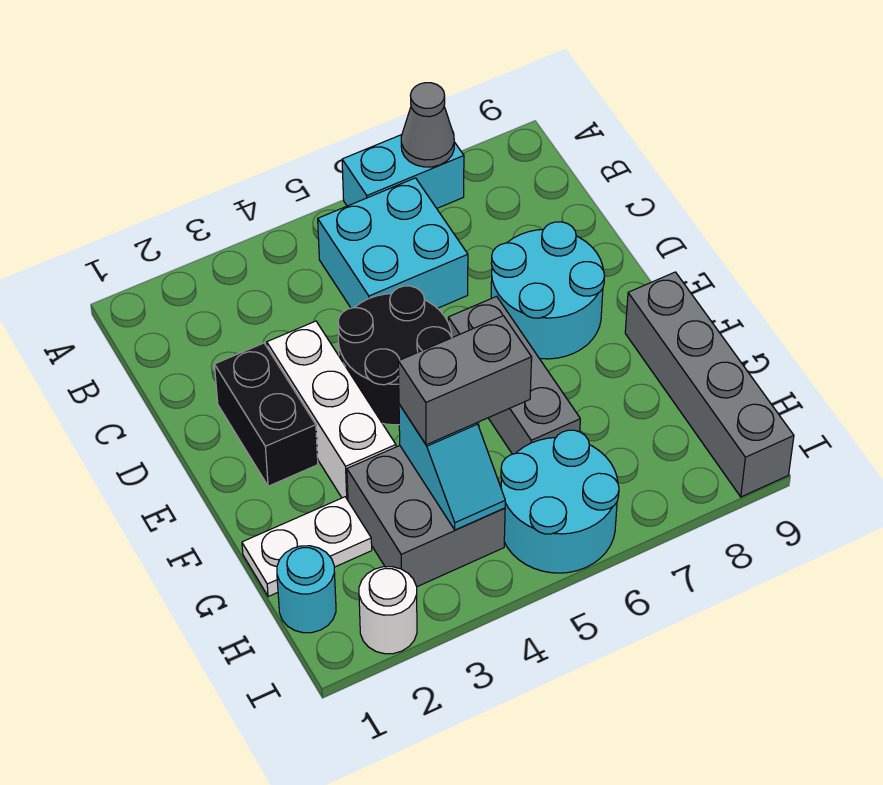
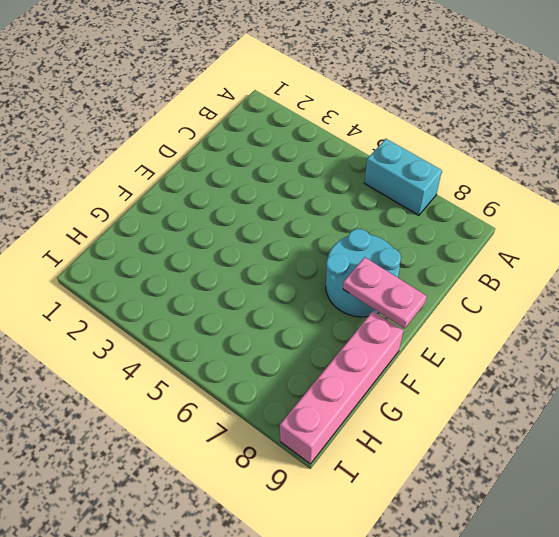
pink 1x2 plate [343,257,427,329] -> none
pink 1x4 brick [280,311,403,464] -> grey 1x4 brick [625,272,794,497]
none -> cyan 2x2 brick [318,178,468,308]
none -> black 1x2 brick [214,343,318,486]
none -> white 1x3 brick [267,321,396,500]

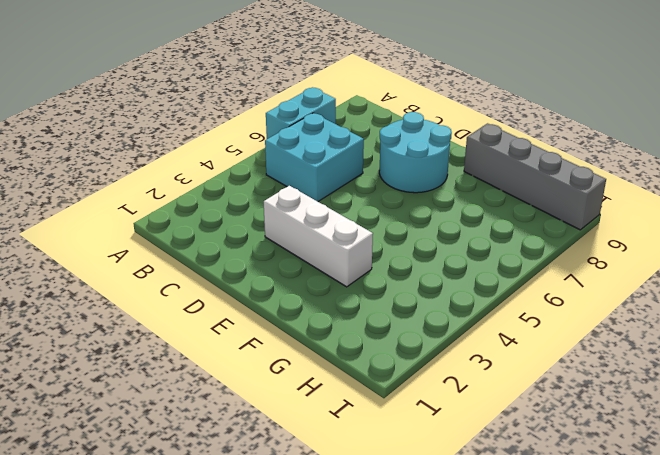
none -> black 1x2 brick [214,343,318,486]
none -> black 2x2 round brick [338,286,452,425]
none -> grey 1x3 brick [448,296,580,454]

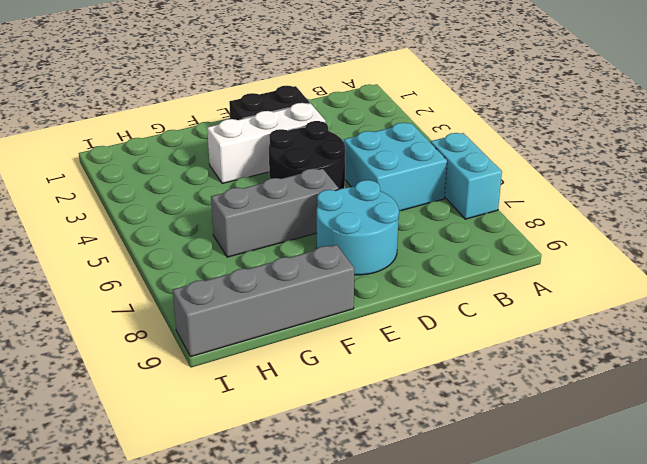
none -> white 1x2 plate [242,497,372,597]
none -> grey 2x2 brick [347,446,505,587]
none -> cyan 1x1 round brick [277,546,336,633]

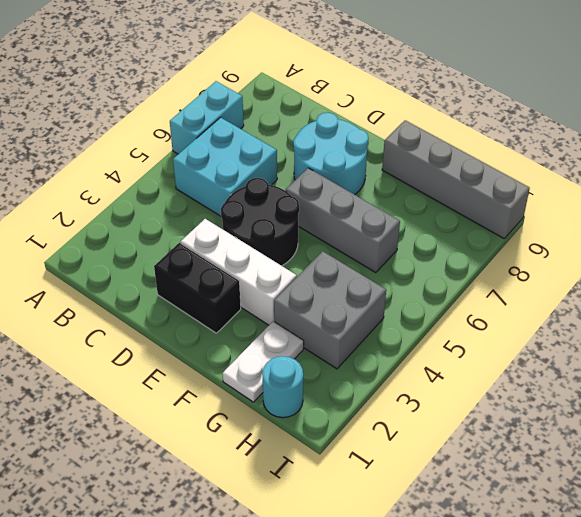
none -> cyan 2x2 round brick [501,430,619,573]
none -> white 1x1 round brick [359,567,417,654]
none -> grey 1x1 cone [401,83,454,167]

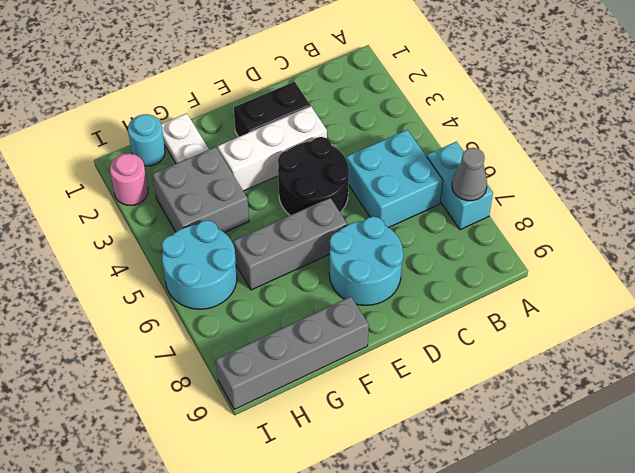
pink 1x1 round brick [110,154,148,205] -> white 1x1 round brick [359,567,417,654]
none -> cyan 1x2 slope [399,404,505,530]
none -> grey 1x2 brick [398,316,532,445]

